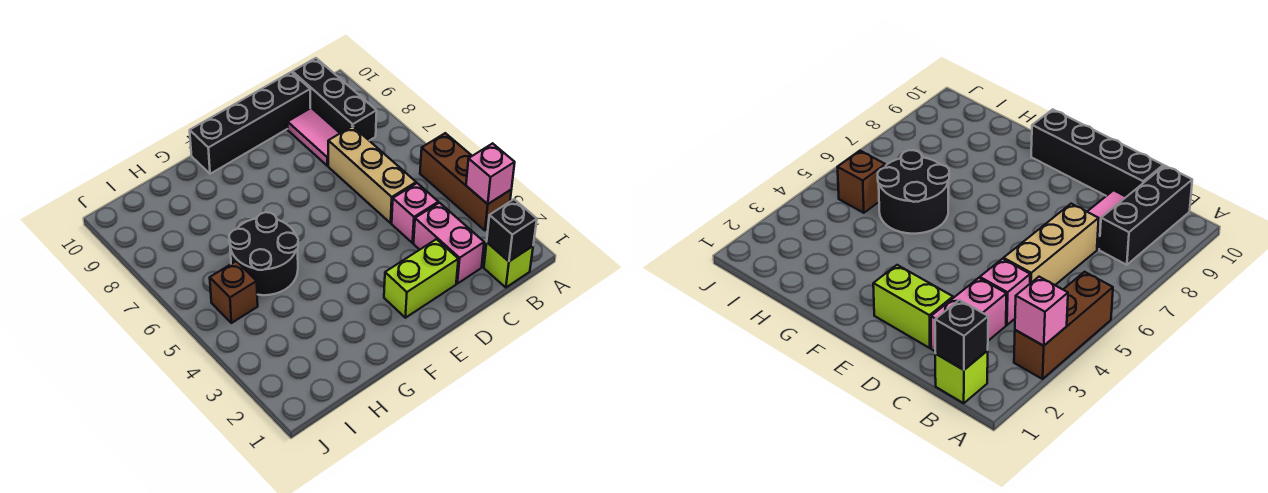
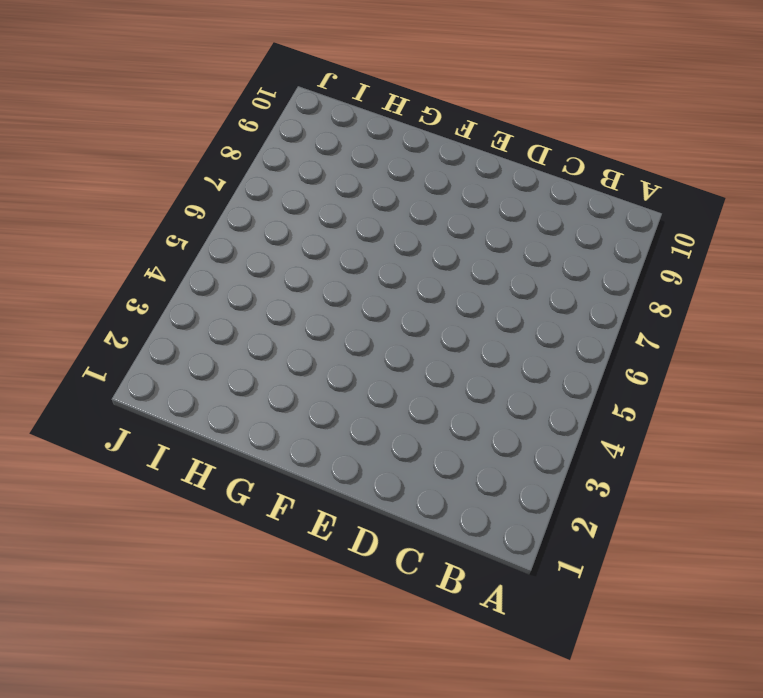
none -> brown 1x3 brick [420,133,511,230]
none -> lime 1x1 brick [484,243,533,287]
none -> black 1x3 brick [292,58,377,141]

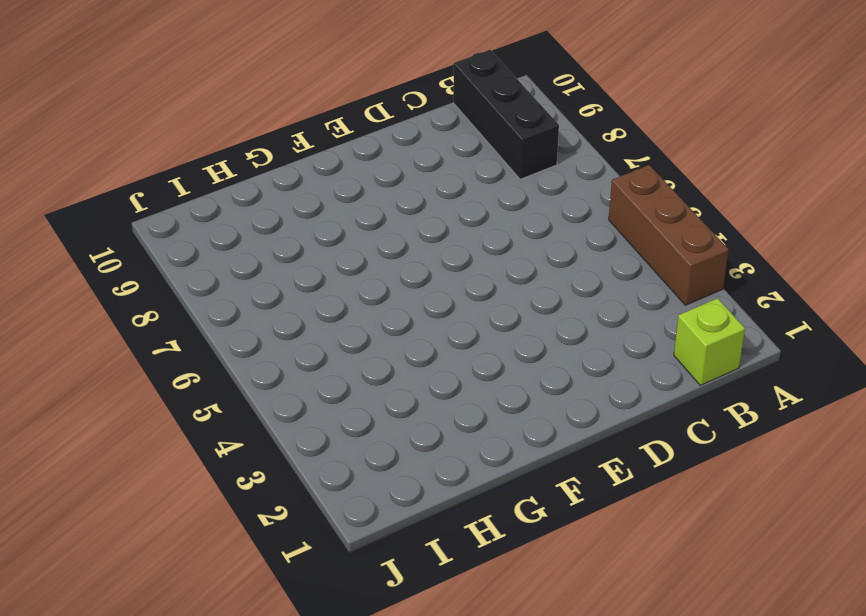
none -> pink 1x2 brick [414,203,484,284]
none -> pink 1x1 brick [392,183,438,243]
none -> tan 1x3 brick [328,126,416,223]

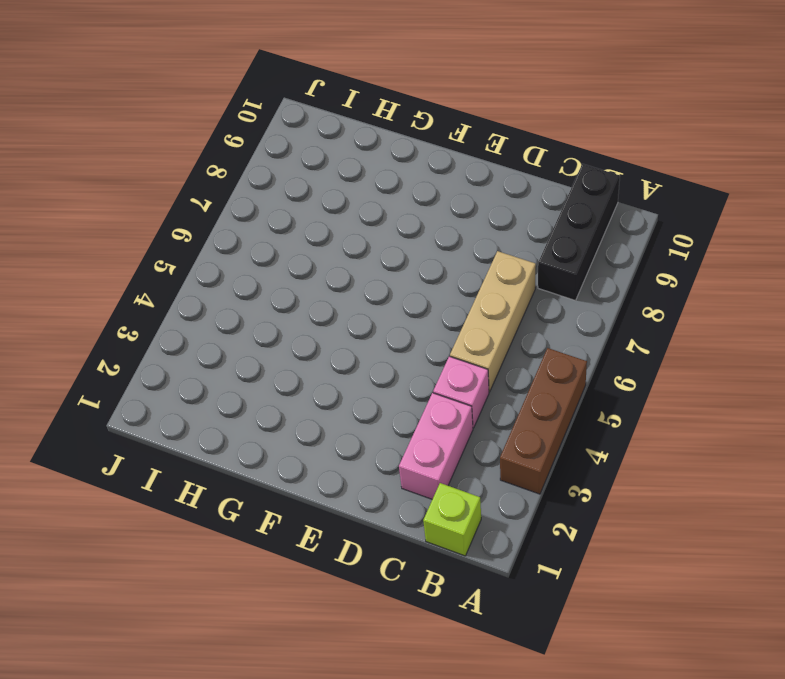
none -> pink 1x2 tile [288,108,340,166]
none -> black 1x4 brick [190,72,310,174]
none -> lime 1x2 brick [384,239,458,318]

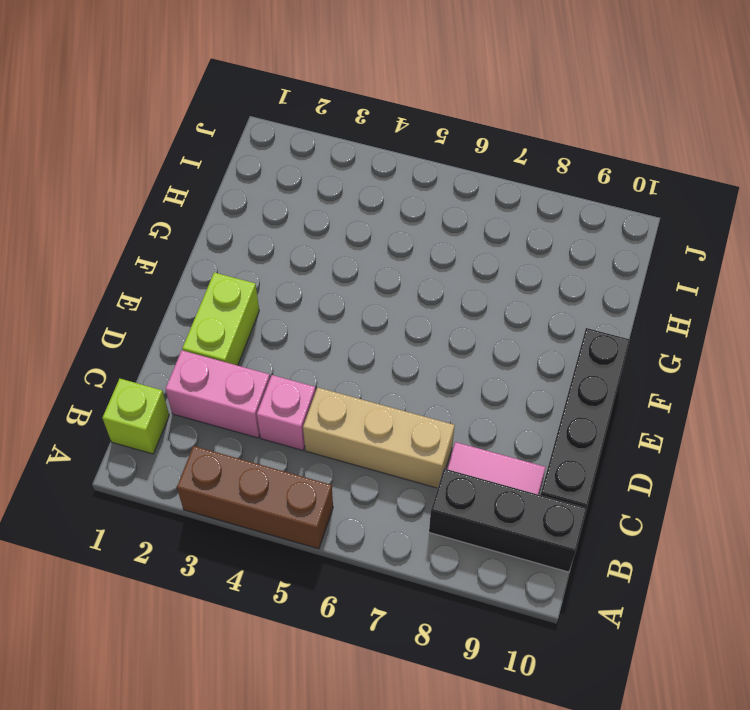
none -> black 2x2 round brick [229,212,298,295]
none -> brown 1x1 brick [210,261,258,323]
none -> pink 1x1 brick [466,143,515,204]

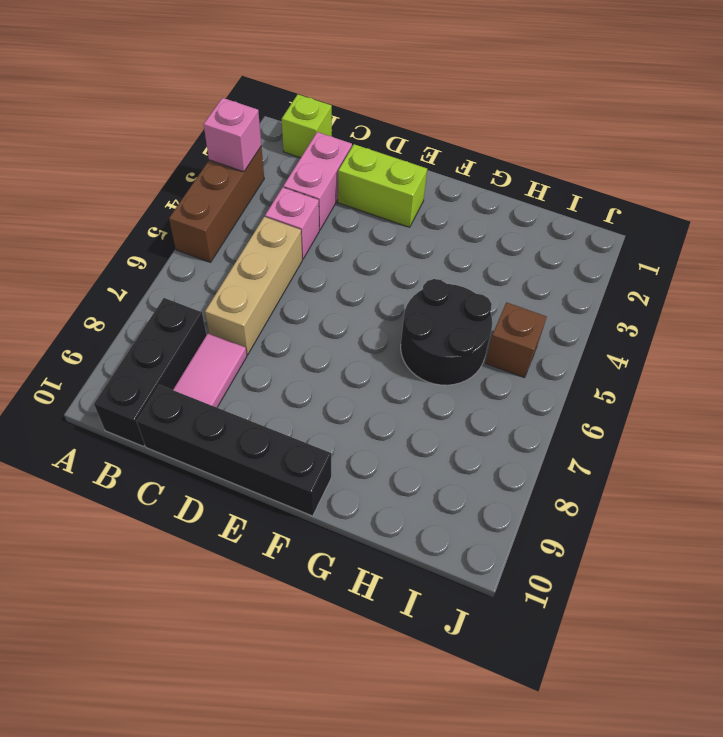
none -> black 1x1 brick [487,199,537,261]

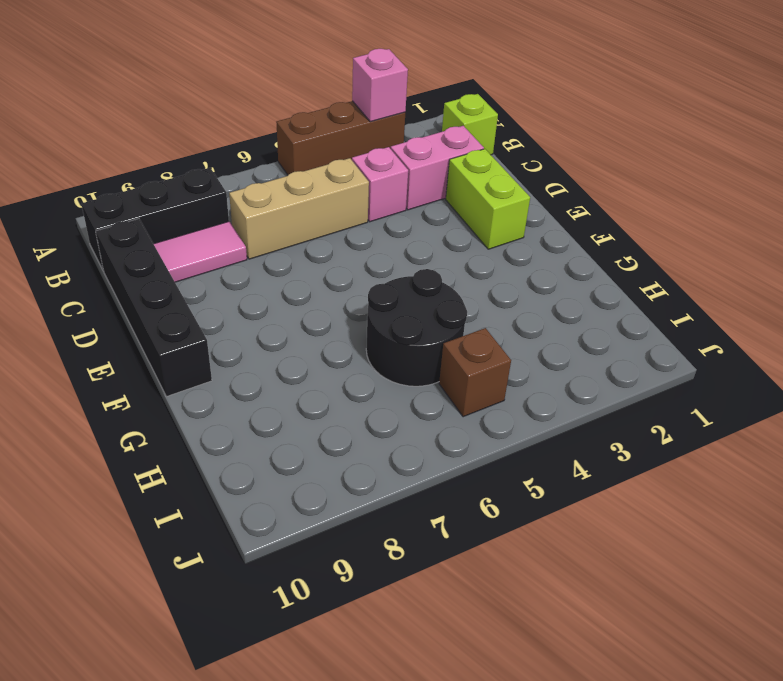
none -> black 1x1 brick [487,199,537,261]

